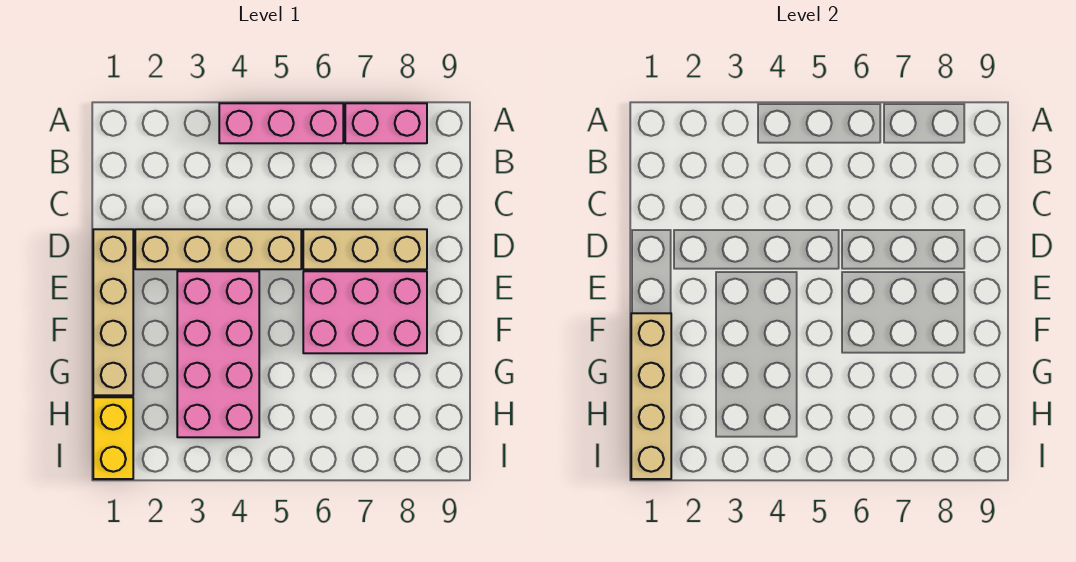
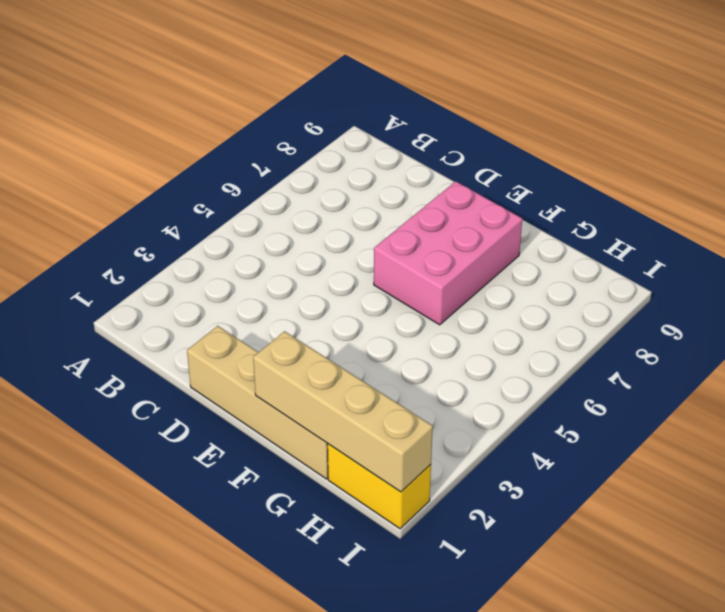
none -> pink 1x3 brick [219,103,343,143]
none -> pink 1x2 brick [345,103,427,143]

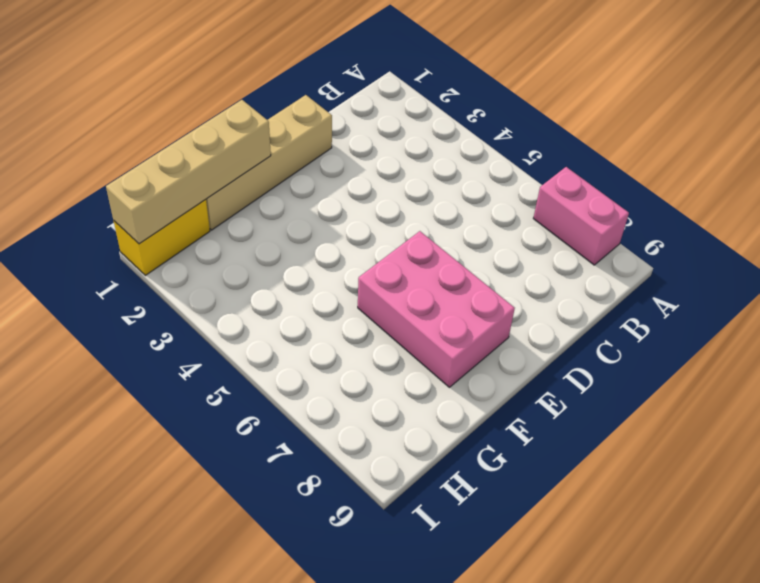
none -> pink 1x3 brick [219,103,343,143]
none -> tan 1x4 brick [135,229,301,269]

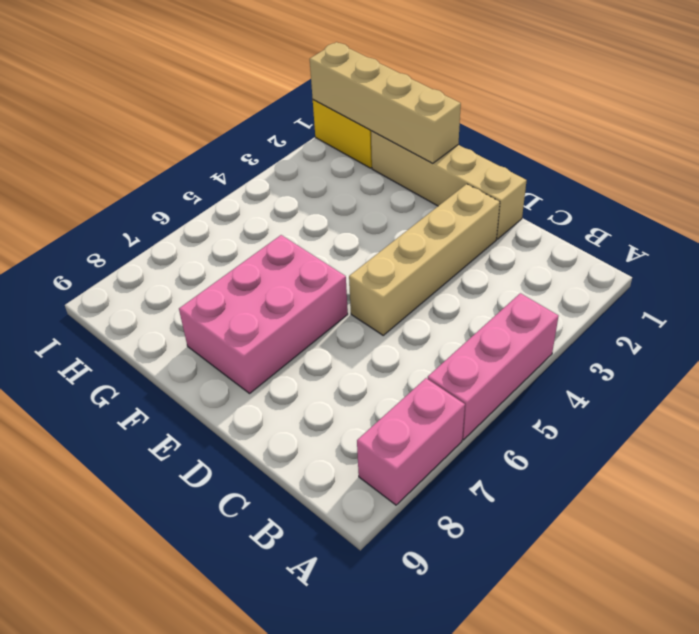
none -> tan 1x3 brick [303,229,427,269]
none -> pink 2x4 brick [177,271,259,437]

